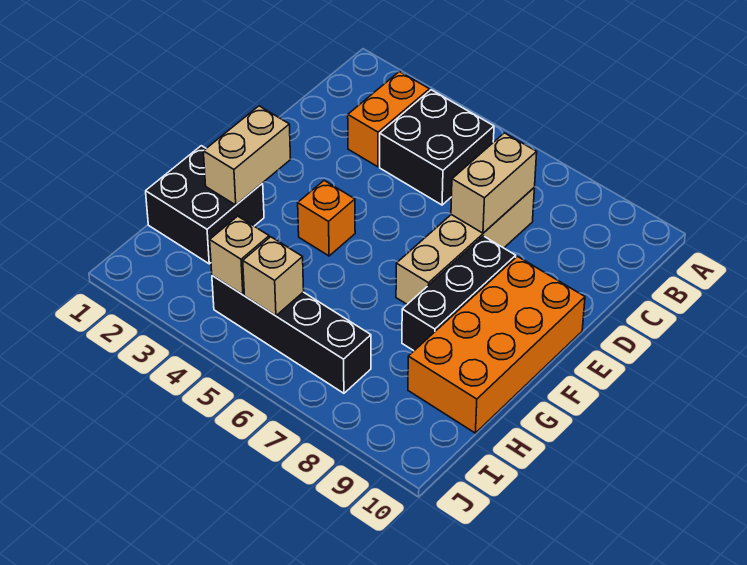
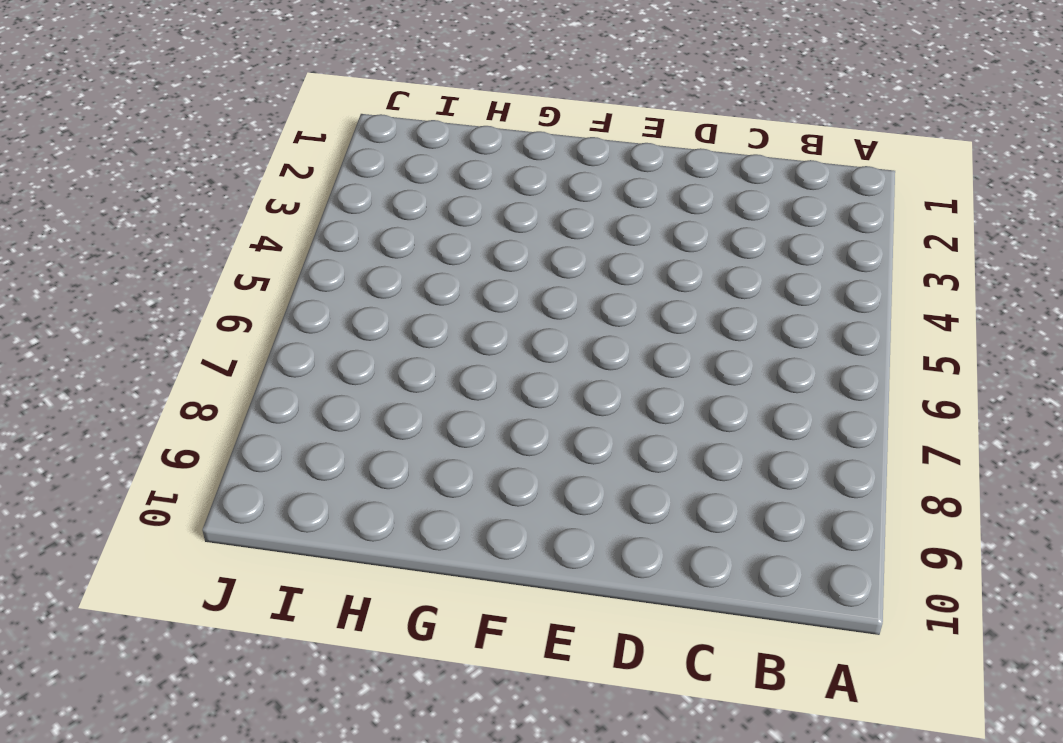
none -> orange 1x2 brick [348,72,430,167]
none -> black 2x2 brick [380,90,494,205]
none -> tan 1x4 brick [396,188,534,304]

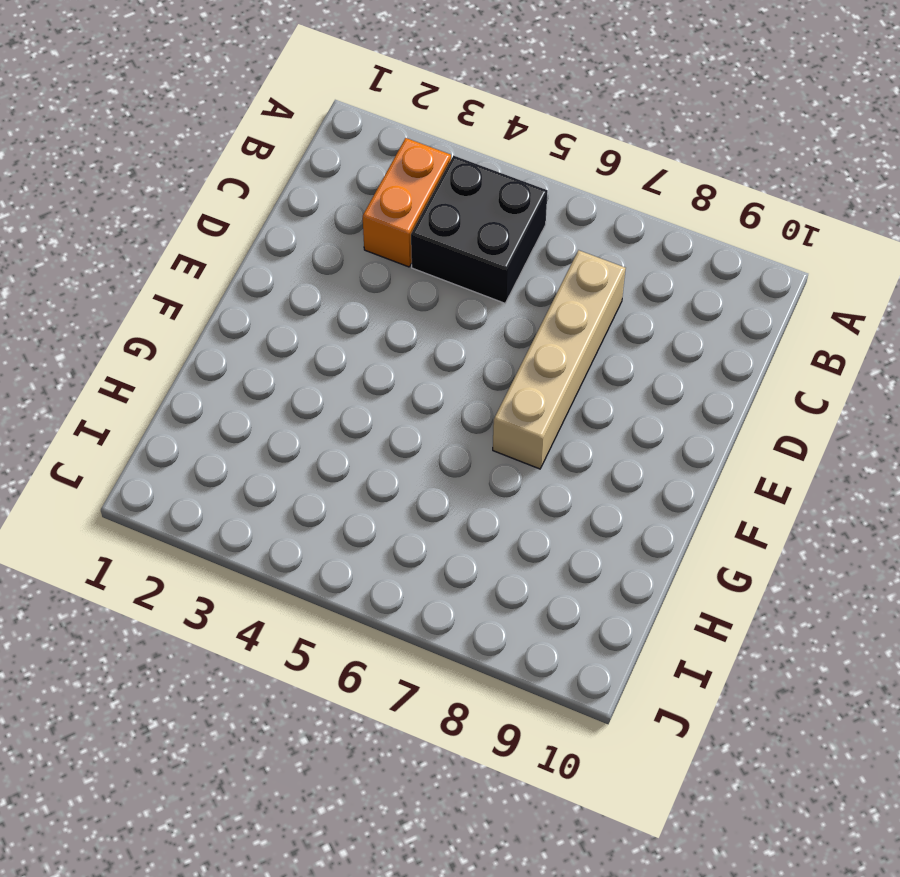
none -> black 1x3 brick [402,236,516,351]
none -> orange 2x4 brick [408,256,585,433]
none -> orange 1x1 brick [298,181,355,256]

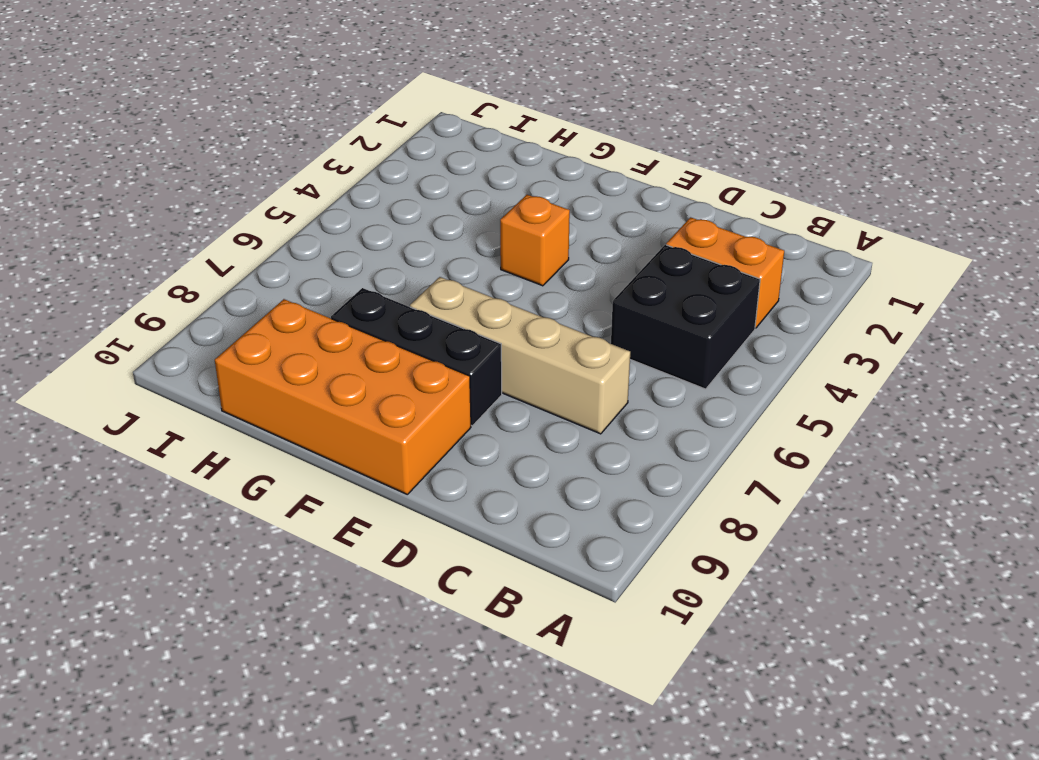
none -> black 2x2 brick [146,146,264,264]
none -> black 1x4 brick [212,276,371,393]
none -> tan 1x2 brick [451,133,537,233]

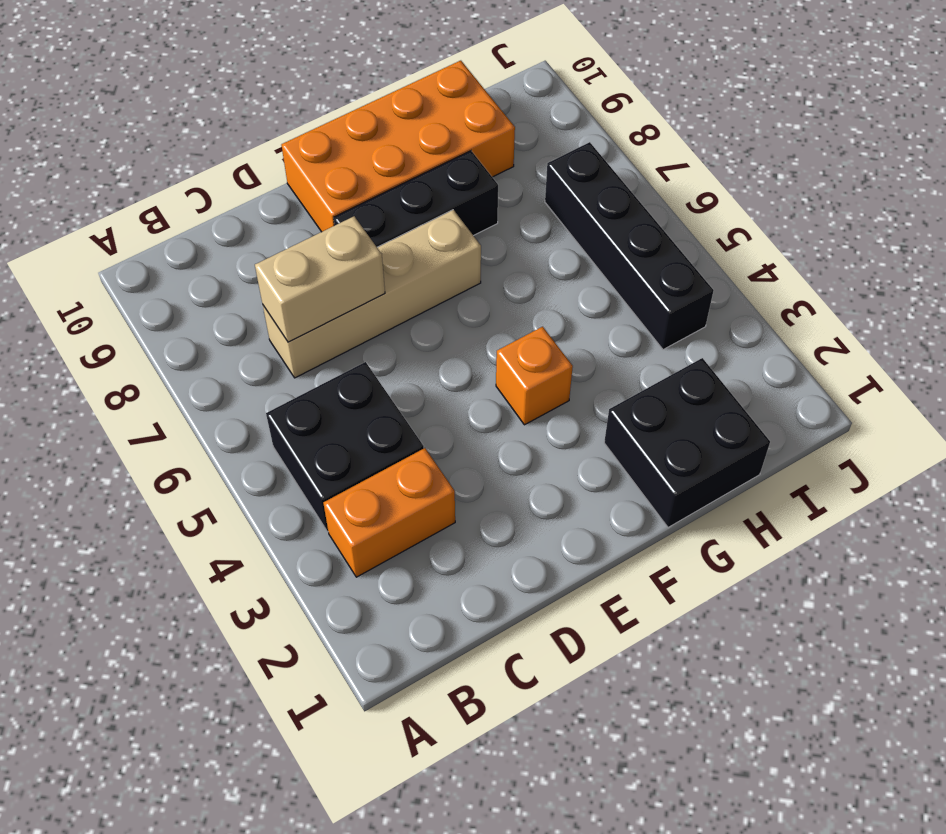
none -> tan 1x2 brick [203,106,291,205]
none -> tan 1x1 brick [210,216,269,295]
none -> tan 1x1 brick [243,237,304,316]

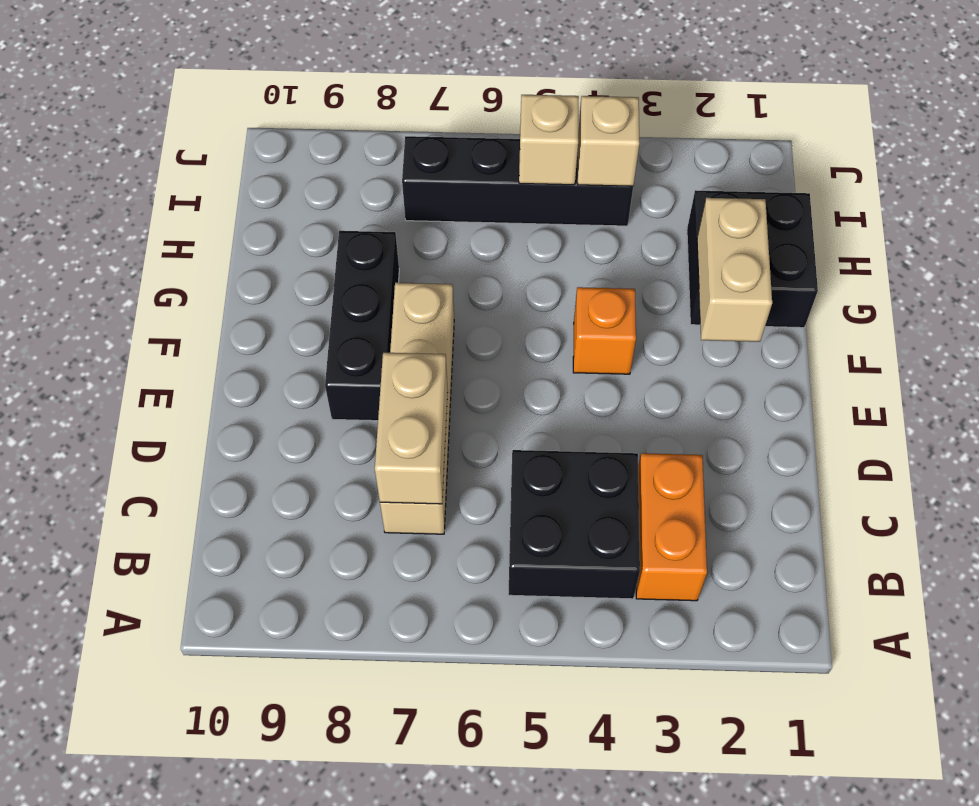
none -> orange 2x4 brick [408,256,585,433]

